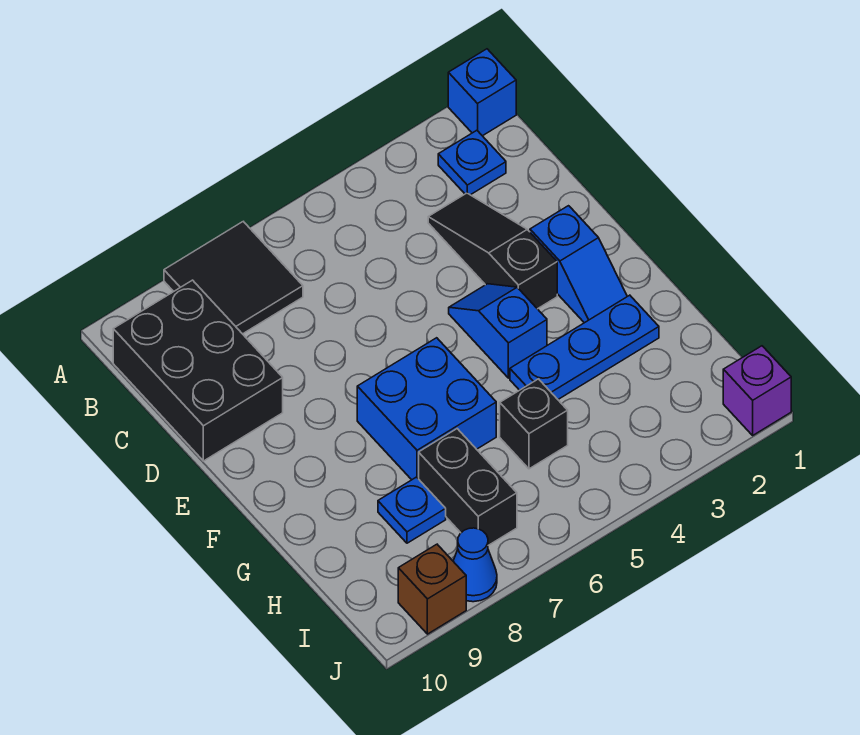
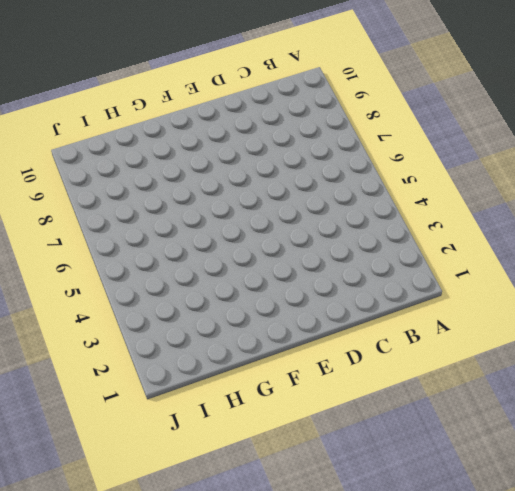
none -> blue 1x1 brick [448,49,516,136]
none -> black 2x2 tile [164,222,303,334]
none -> blue 1x1 plate [438,130,506,195]

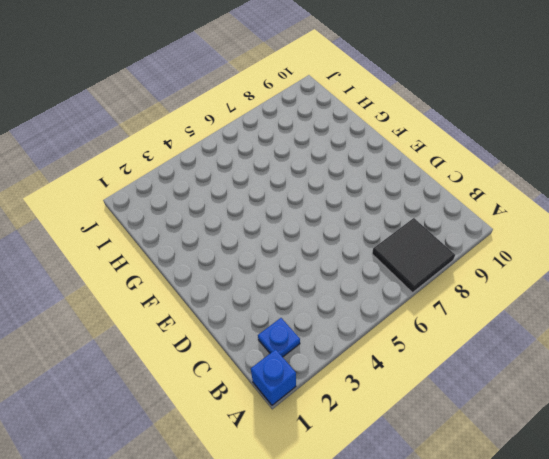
none -> black 2x3 brick [113,280,283,461]
none -> black 1x3 slope [428,193,557,309]
none -> blue 1x2 slope [530,206,627,323]

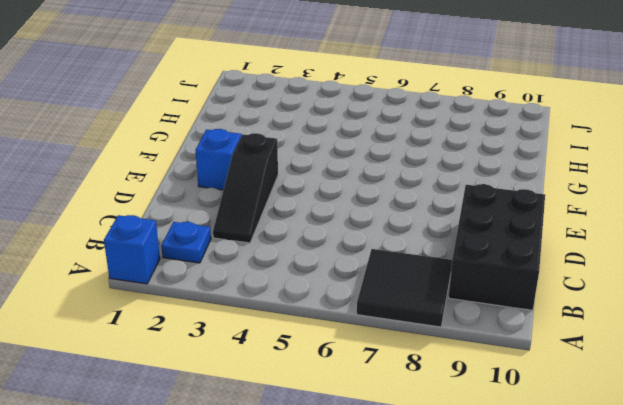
none -> blue 1x2 slope [449,284,547,378]
none -> blue 2x2 brick [357,338,496,480]
none -> blue 1x3 plate [510,295,659,399]

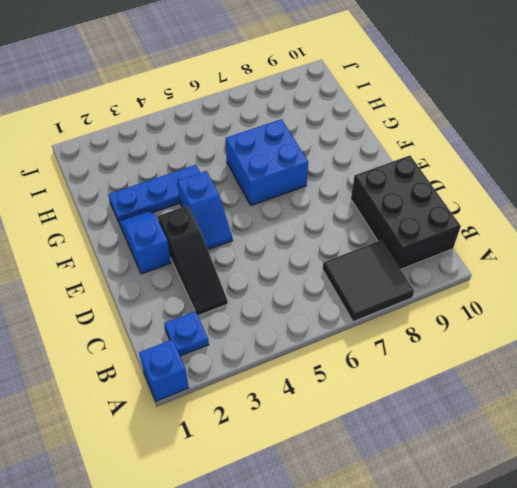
none -> black 1x1 brick [500,379,568,469]
none -> black 1x2 brick [419,429,517,545]
none -> blue 1x1 plate [378,477,446,543]

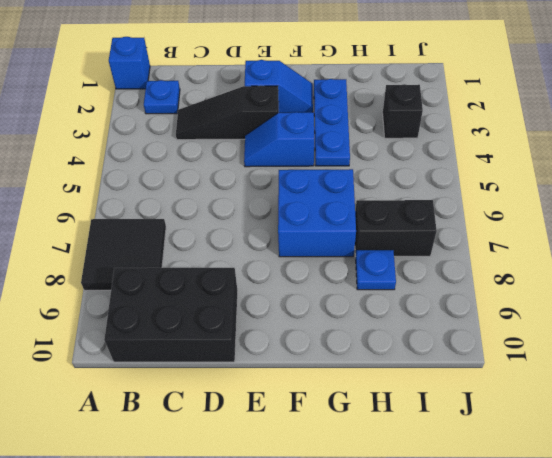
black 1x1 brick [383,84,423,138] -> black 1x1 brick moved to [500,379,568,469]
none -> purple 1x1 brick [723,346,791,435]
none -> blue 1x1 cone [453,528,497,602]
none -> brown 1x1 brick [398,544,466,634]

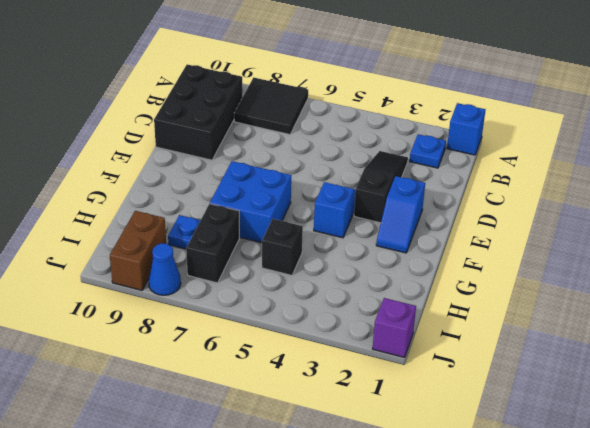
brown 1x2 brick [110,211,166,290] -> brown 1x1 brick [398,544,466,634]
none -> blue 1x3 plate [510,295,659,399]

